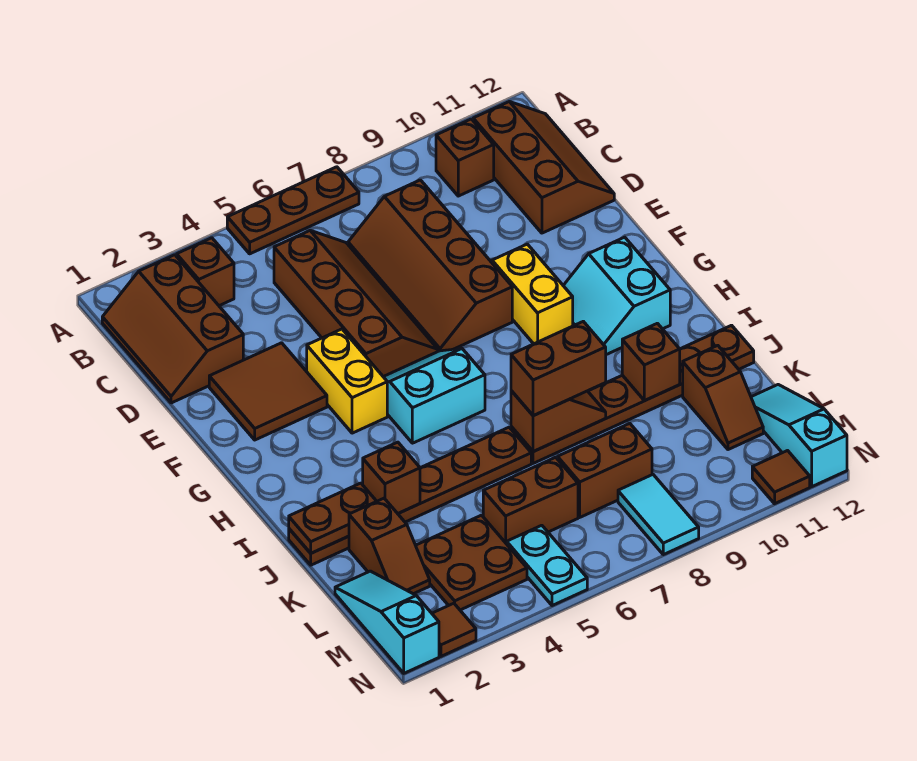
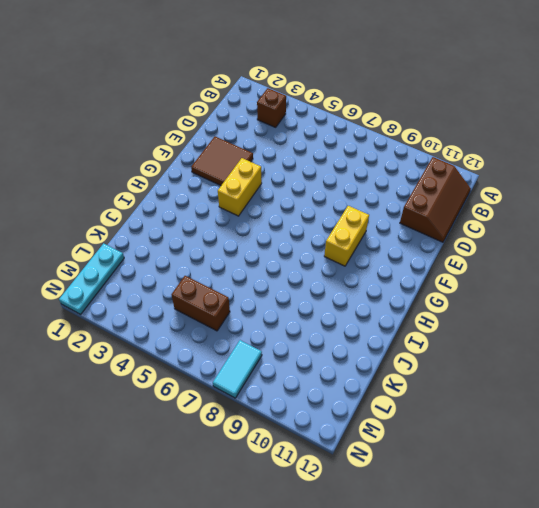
cyan 1x3 plate [59,243,124,314] -> cyan 1x3 slope [335,571,439,673]
none -> brown 1x3 plate [227,167,359,254]
none -> brown 2x3 slope [102,255,243,403]
none -> brown 1x1 brick [436,119,494,196]
none -> brown 2x4 slope [274,231,438,377]

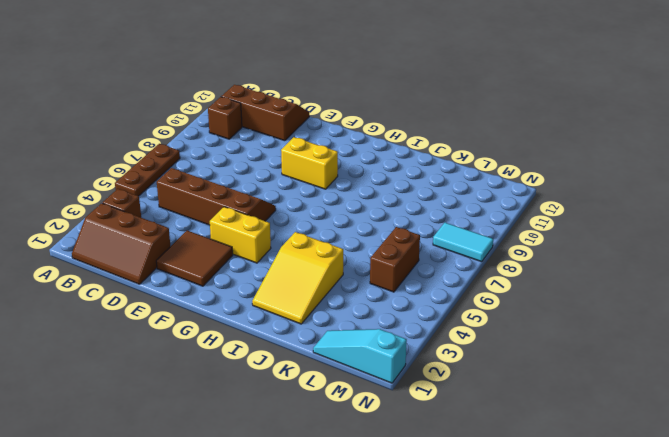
yellow 2x3 slope [252,232,343,324] -> brown 1x6 plate [289,427,531,565]
none -> brown 2x4 slope [348,180,512,351]
none -> cyan 2x2 slope [384,348,485,443]
none -> cyan 2x2 slope [563,237,670,355]
none -> brown 1x6 plate [511,325,754,463]

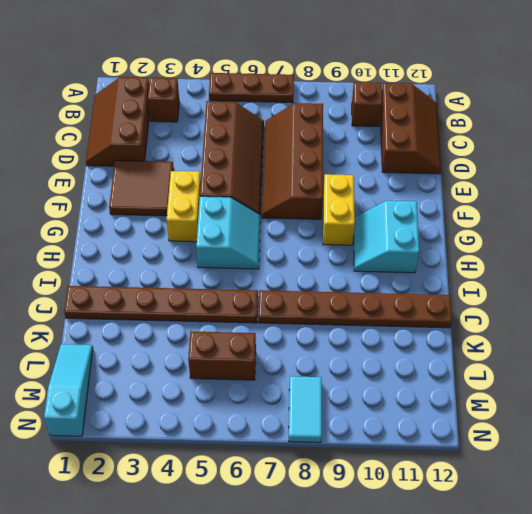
cyan 2x2 slope [196,196,261,269] -> cyan 2x2 slope turned to [384,348,485,443]
none -> brown 1x2 slope [349,498,430,594]
none -> brown 1x2 slope [683,345,763,450]
none -> brown 2x2 plate [416,515,527,610]
none -> brown 1x2 brick [558,423,652,517]

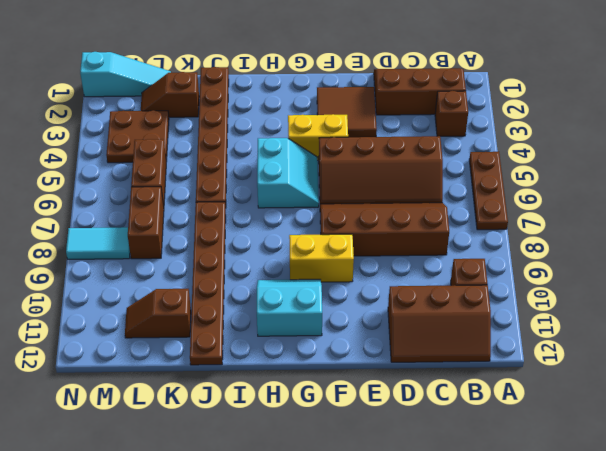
none -> cyan 1x3 slope [751,385,847,487]
none -> cyan 1x2 plate [507,525,587,606]
none -> brown 1x1 tile [432,603,476,656]
none -> brown 1x1 tile [752,451,810,504]

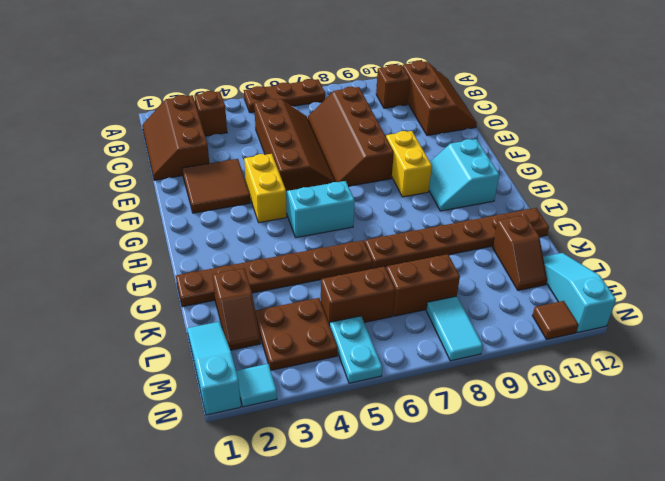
cyan 1x1 tile [236,364,277,407] -> brown 1x1 tile [432,603,476,656]
none -> brown 1x2 plate [289,483,377,553]
none -> brown 1x1 brick [363,442,420,514]
none -> brown 1x2 slope [511,391,606,451]
none -> brown 1x1 brick [622,323,680,401]

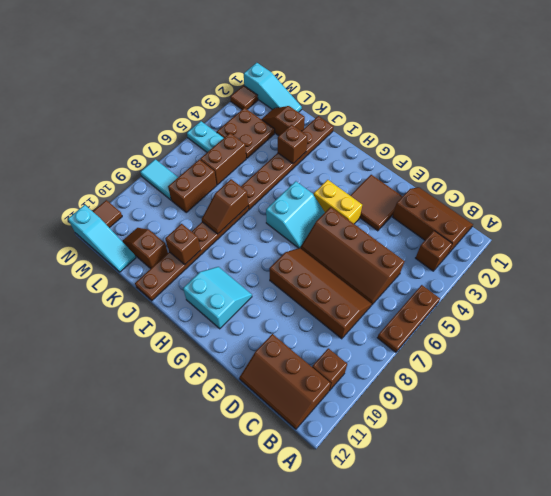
none -> yellow 1x2 brick [492,244,573,344]
none -> brown 1x2 plate [289,483,377,553]
none -> brown 1x2 brick [511,321,606,416]

